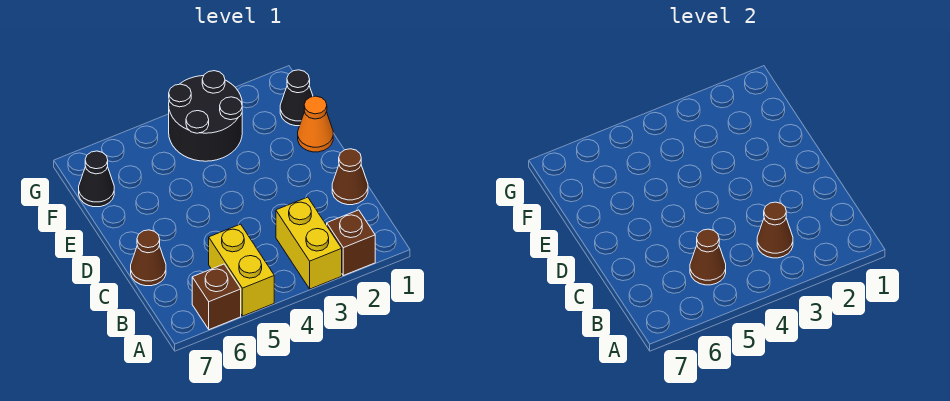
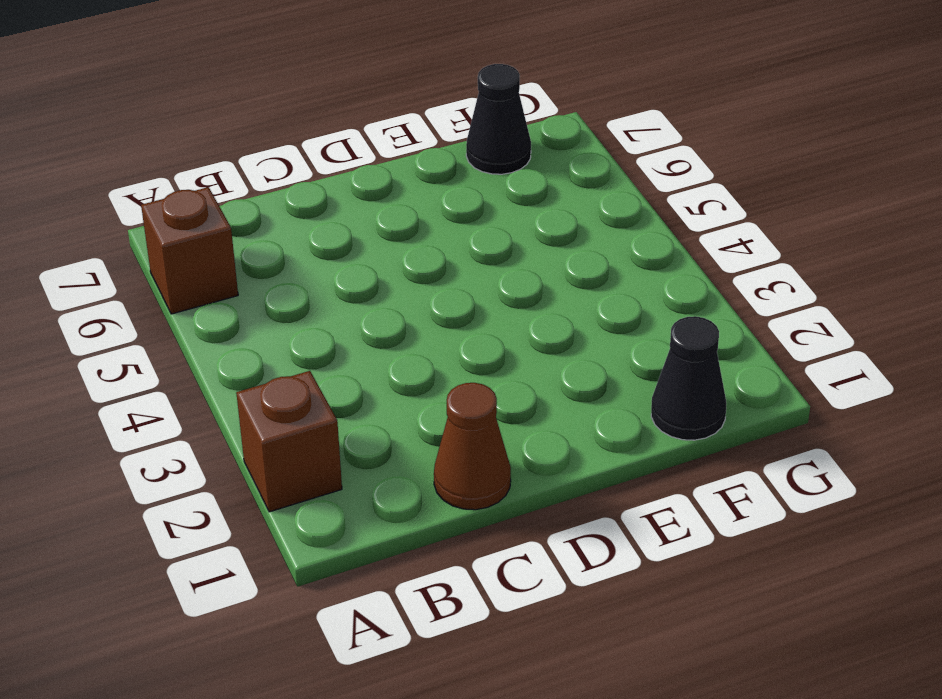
none -> yellow 1x2 brick [276,197,342,289]
none -> yellow 1x2 brick [209,224,274,316]
none -> brown 1x1 cone [131,230,166,286]

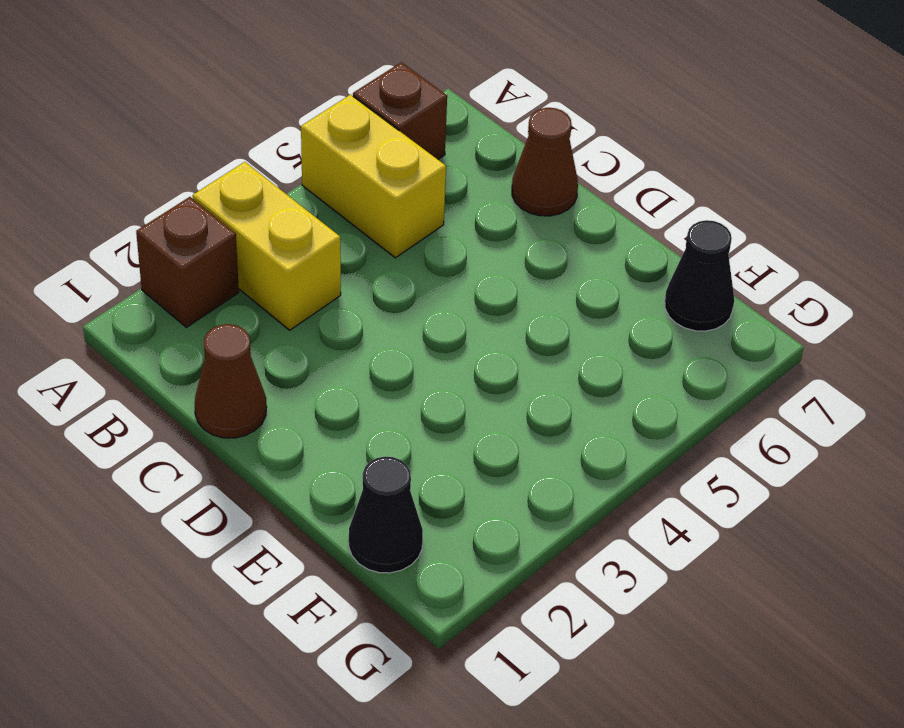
none -> orange 1x1 cone [298,96,333,152]
none -> black 2x2 round brick [169,71,242,161]
none -> brown 1x1 cone [757,202,793,258]

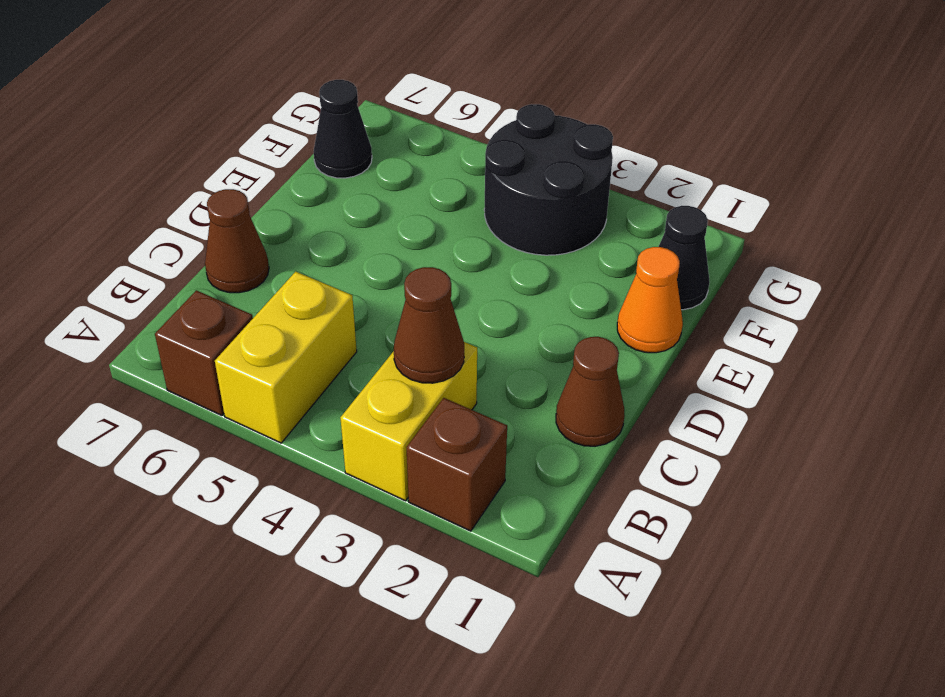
none -> brown 1x1 cone [690,229,726,285]

